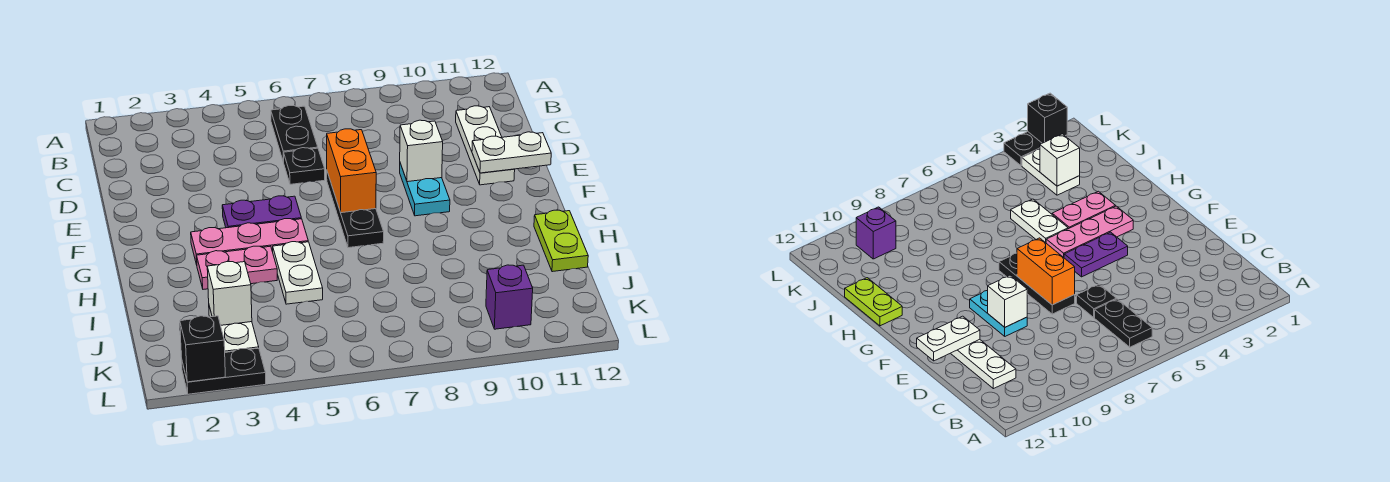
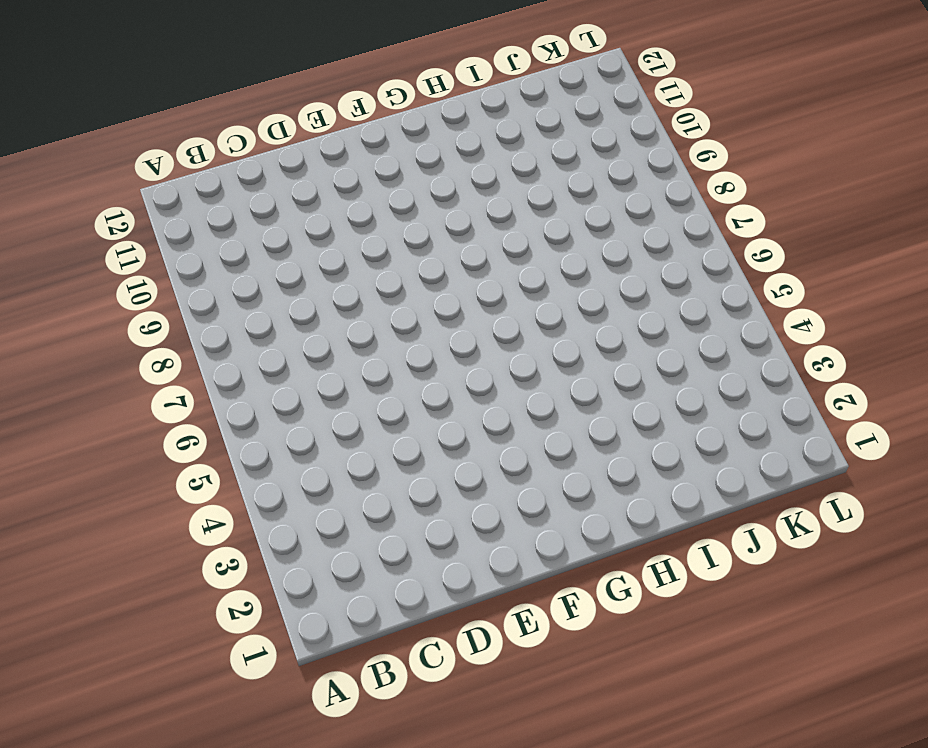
none -> black 1x2 plate [271,106,318,162]
none -> white 1x3 plate [456,106,515,185]
none -> black 1x1 plate [284,148,325,184]

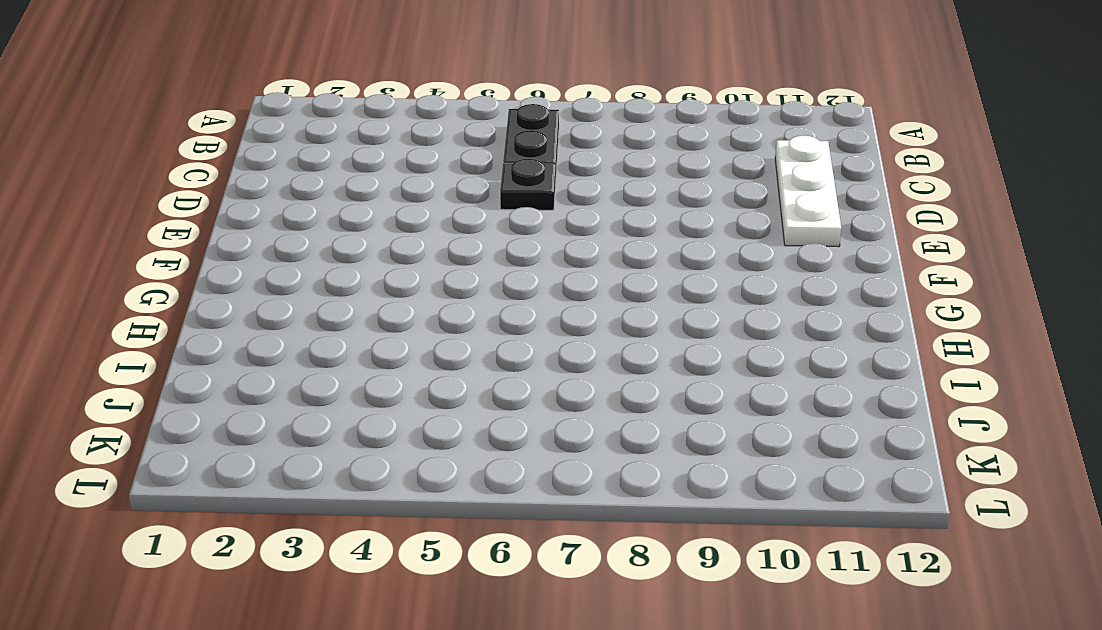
none -> black 1x3 plate [327,172,384,248]
none -> cyan 1x2 plate [400,163,450,216]
none -> purple 1x2 plate [222,196,301,228]

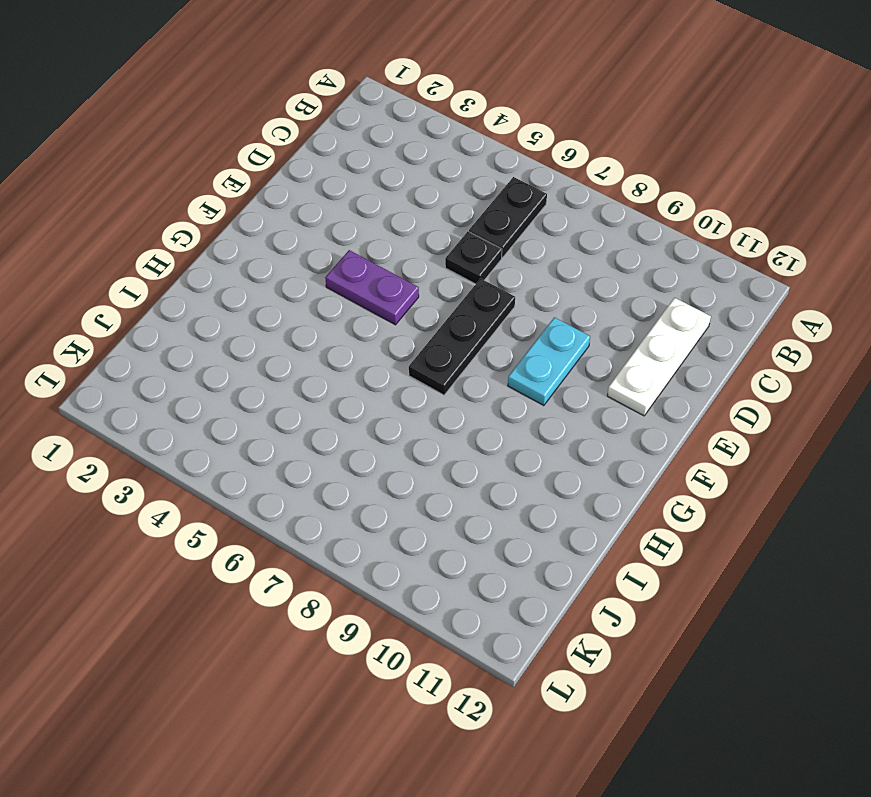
none -> pink 1x3 plate [191,219,308,265]
none -> pink 1x2 plate [197,246,277,289]
none -> white 1x2 plate [273,242,323,304]

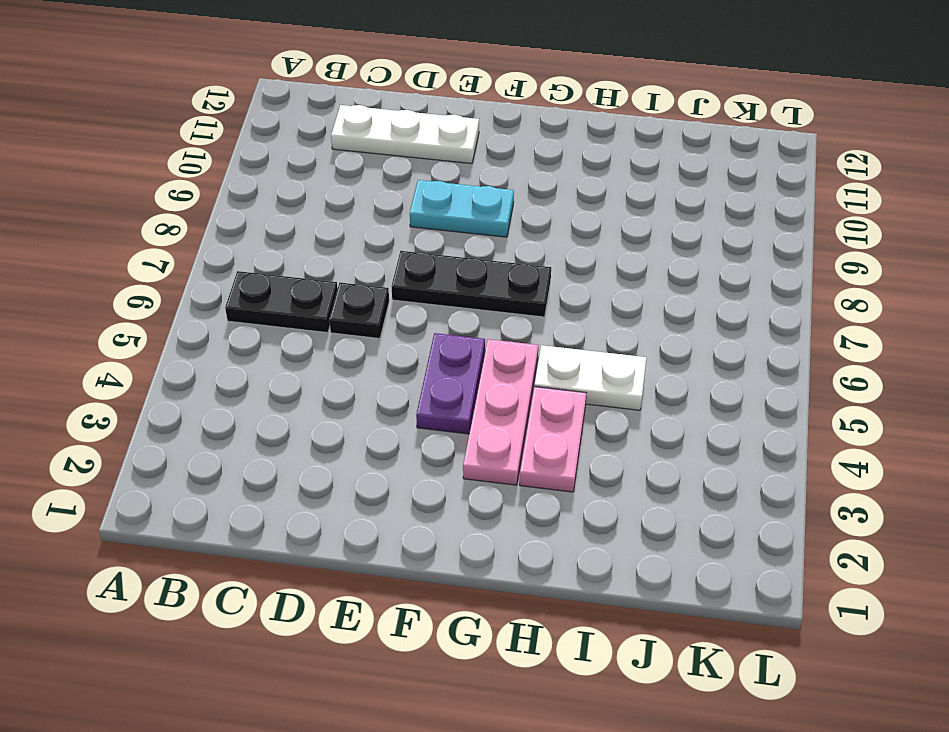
none -> lime 1x2 plate [534,210,588,272]
none -> white 1x2 plate [209,306,259,352]
none -> purple 1x1 brick [486,265,533,329]

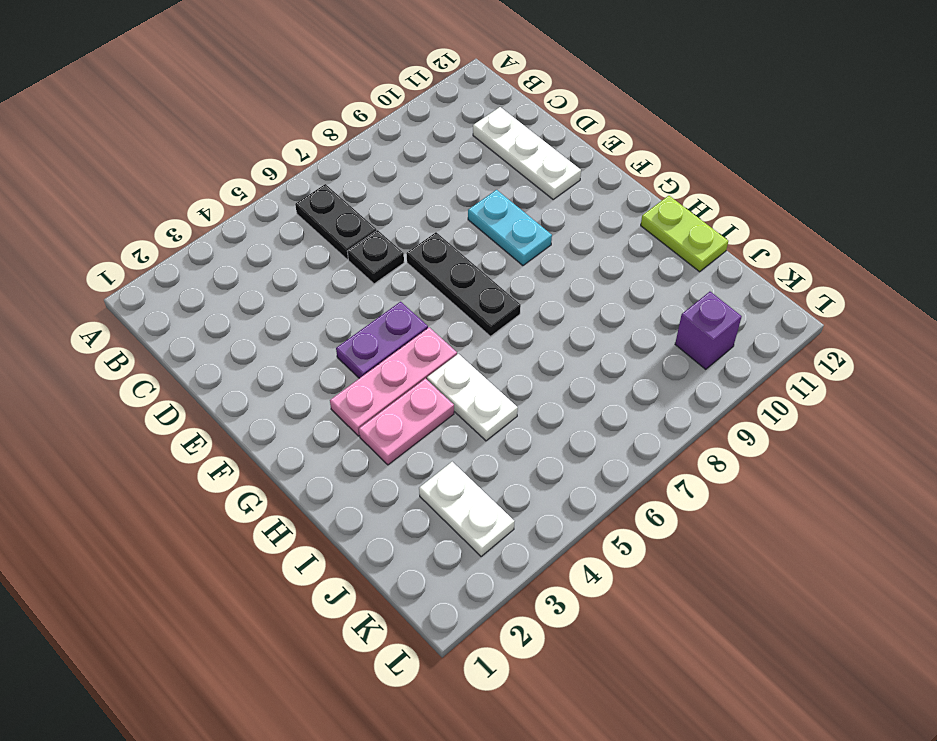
none -> black 1x2 plate [182,348,266,394]
none -> orange 1x2 brick [327,129,376,213]
none -> white 1x1 brick [400,120,443,182]

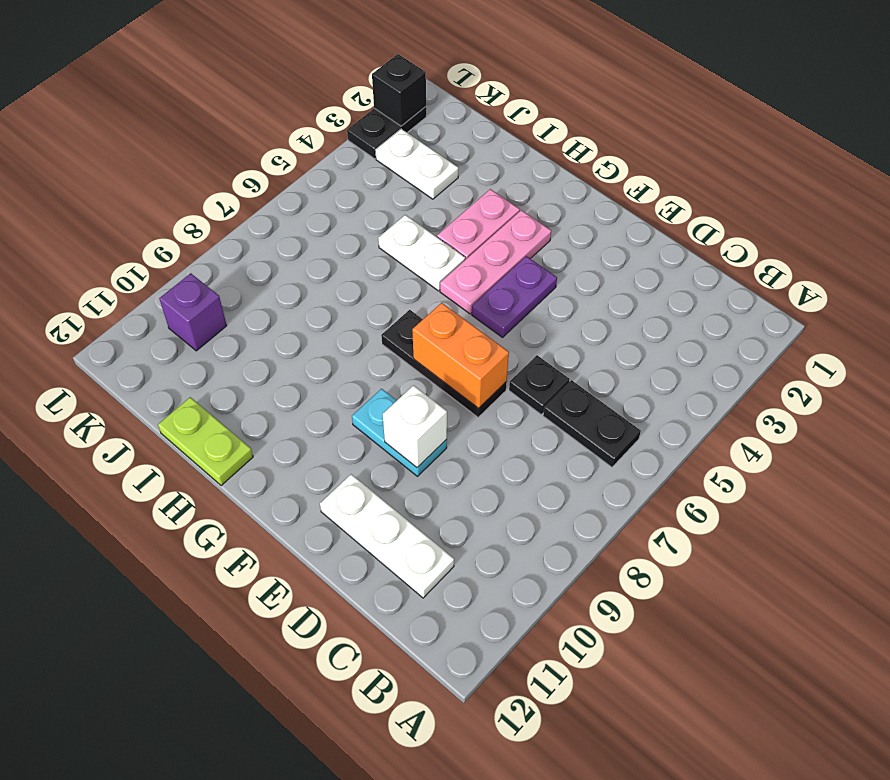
none -> white 1x2 plate [472,132,551,173]
none -> white 1x1 brick [207,262,252,325]

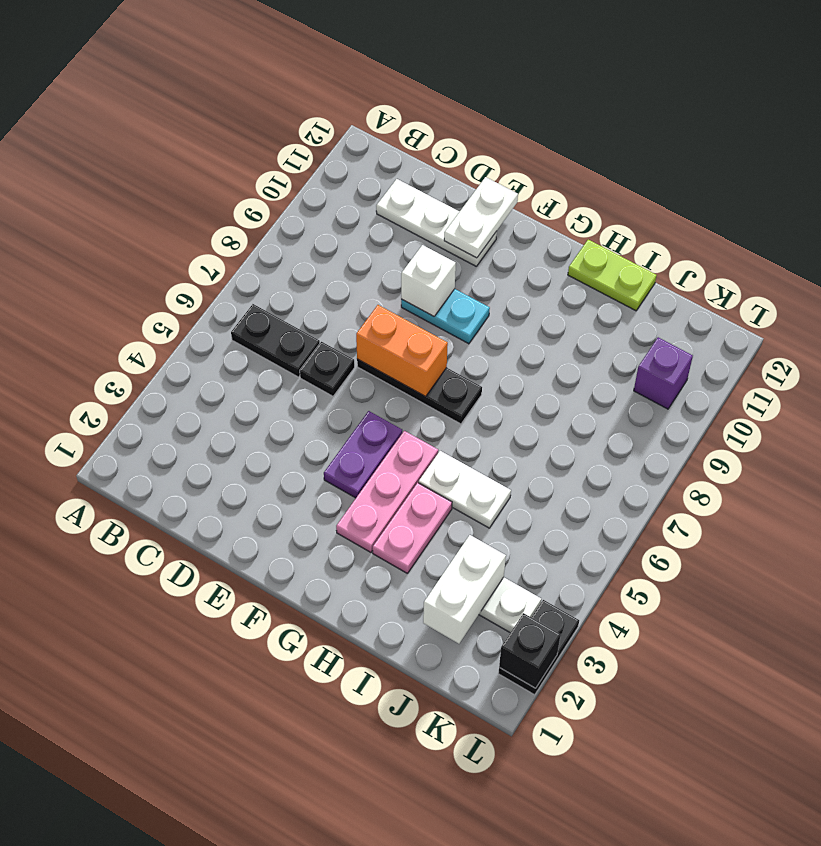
white 1x2 brick [423,535,506,644] -> white 1x1 brick [207,262,252,325]

